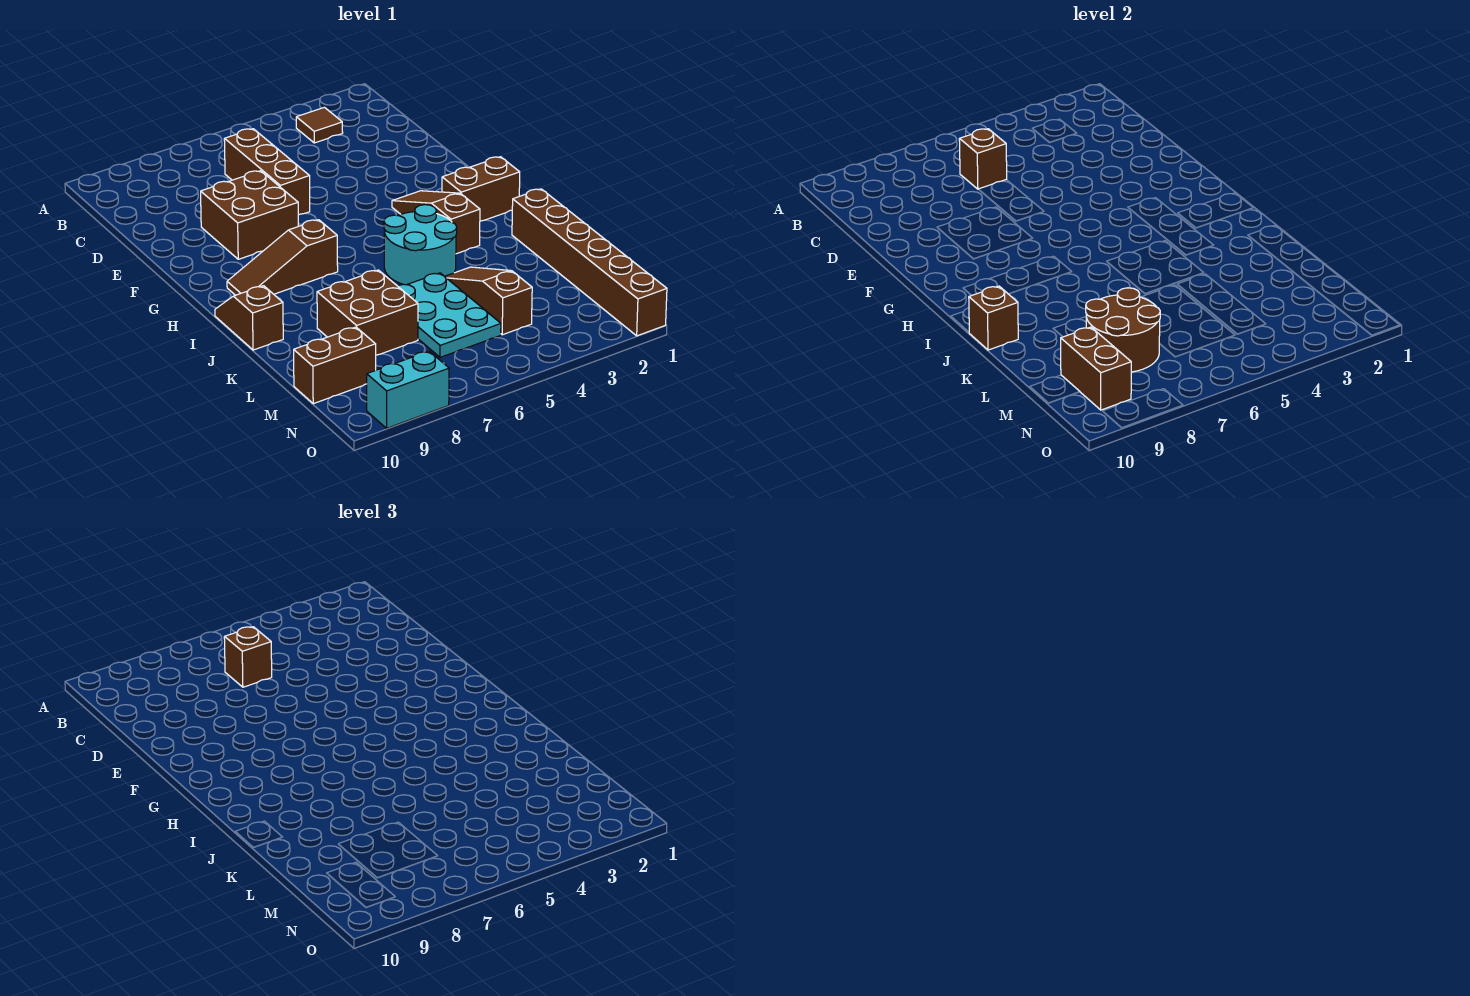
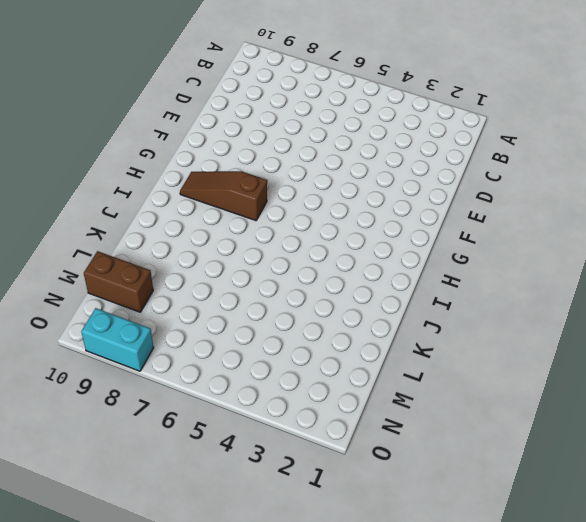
none -> brown 1x1 tile [296,107,343,143]
none -> brown 1x3 brick [224,129,310,215]
none -> brown 2x2 brick [201,171,298,259]

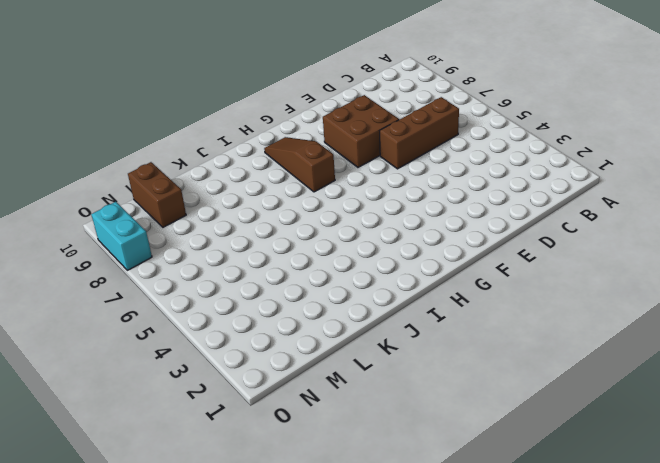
none -> brown 1x1 tile [296,107,343,143]
none -> brown 1x3 slope [392,191,480,254]
none -> brown 1x2 brick [442,157,520,221]

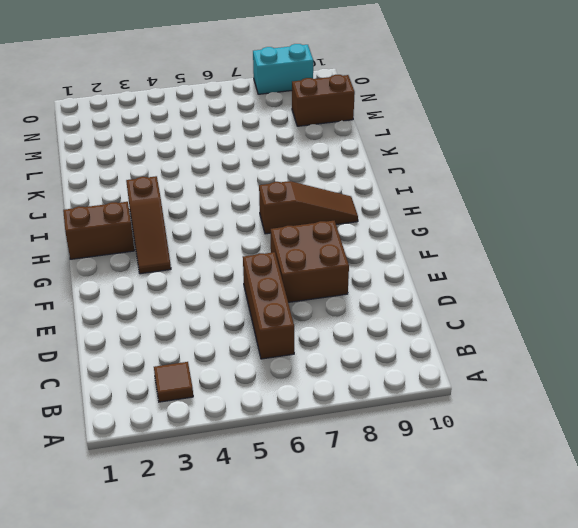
none -> cyan 2x2 round brick [384,205,457,285]
none -> brown 1x2 slope [215,286,283,350]
none -> brown 1x6 brick [512,189,667,336]

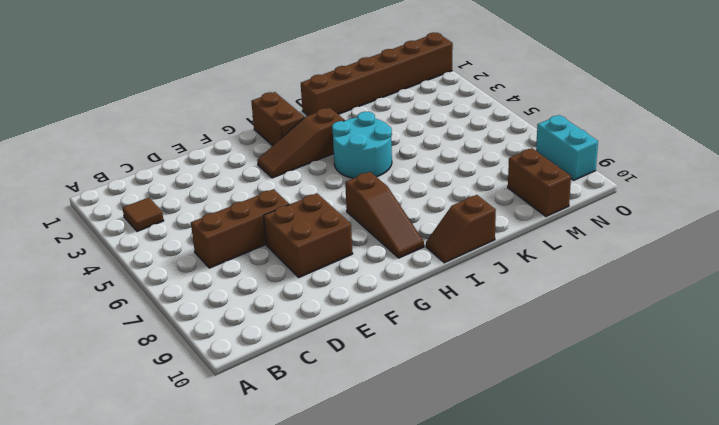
none -> brown 1x3 slope [445,267,532,335]
none -> cyan 2x3 plate [398,273,501,357]
none -> brown 2x2 brick [317,270,418,355]

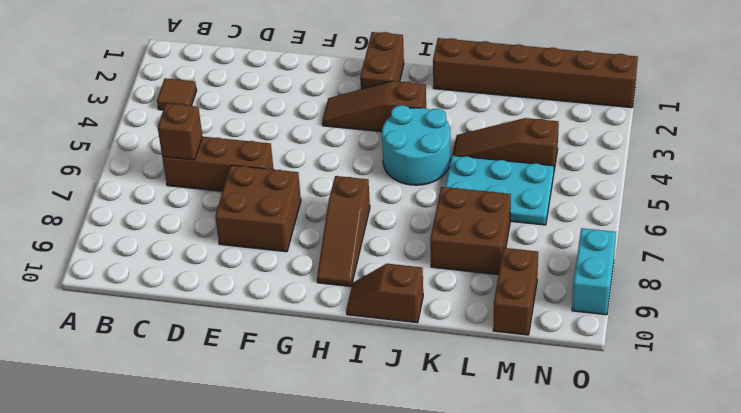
none -> brown 1x1 brick [969,286,1018,350]
none -> brown 2x2 round brick [1086,288,1160,372]
none -> brown 1x2 brick [1061,327,1131,410]

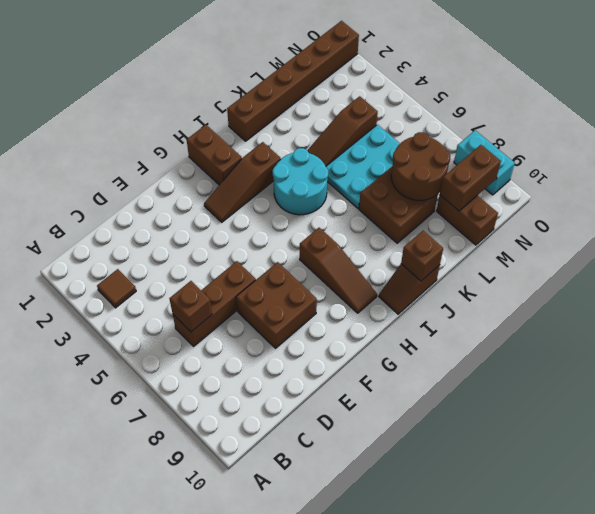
none -> brown 1x1 brick [224,627,272,687]

